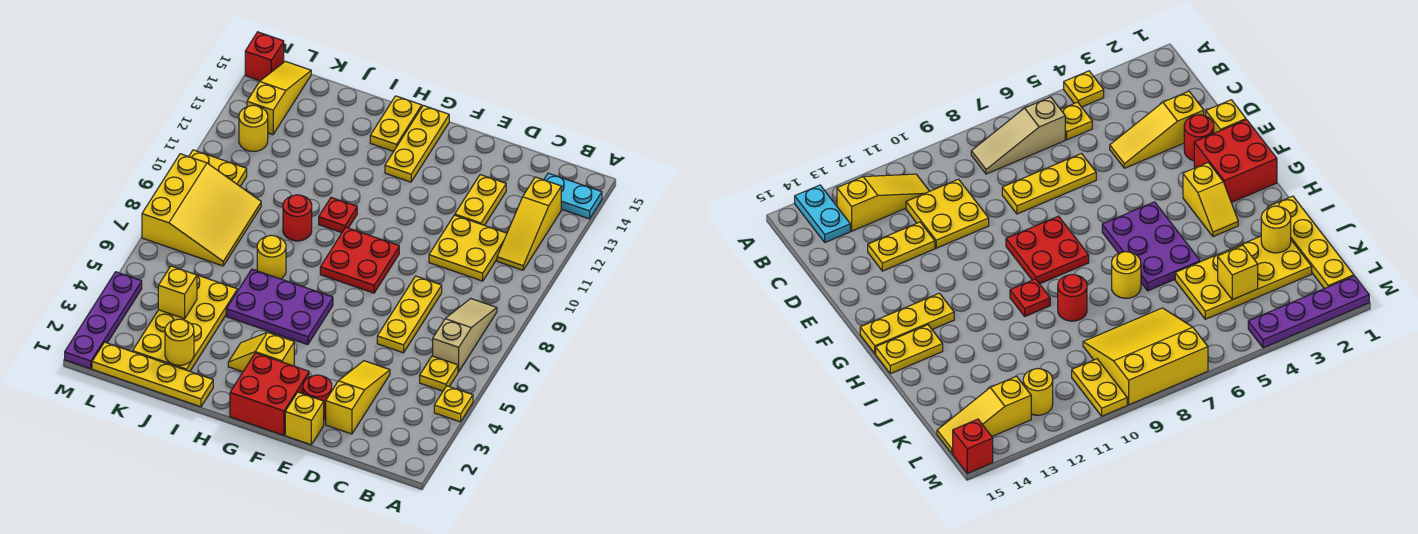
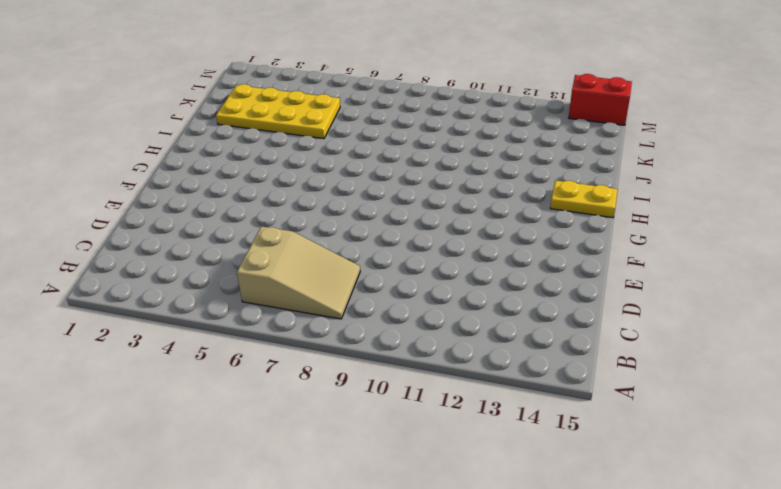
tan 2x3 slope [237,226,360,319] -> tan 1x3 slope [433,299,497,372]
red 1x2 brick [569,74,632,125] -> red 1x1 brick [245,32,284,81]
none -> yellow 1x1 plate [434,386,473,422]
none -> cyan 1x2 plate [544,173,602,219]
none -> yellow 1x1 plate [420,356,458,391]
none -> yellow 1x3 slope [497,177,561,270]

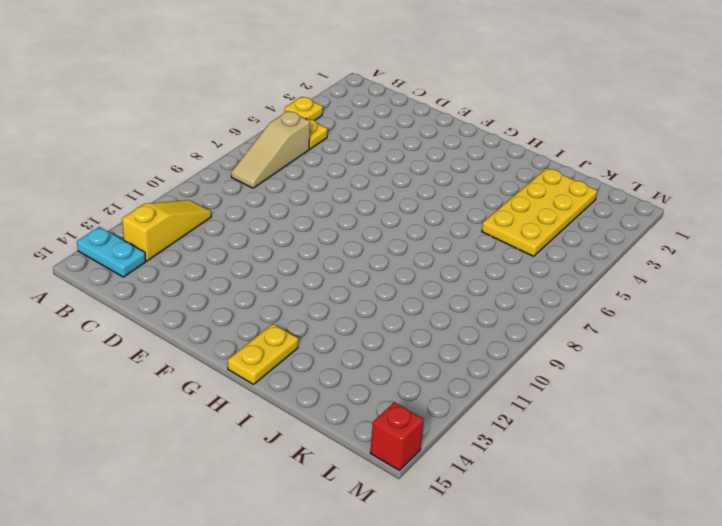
none -> yellow 2x2 plate [429,215,507,281]
none -> yellow 1x3 slope [326,361,390,434]
none -> yellow 1x3 plate [377,276,442,353]
none -> yellow 1x2 plate [455,175,506,225]

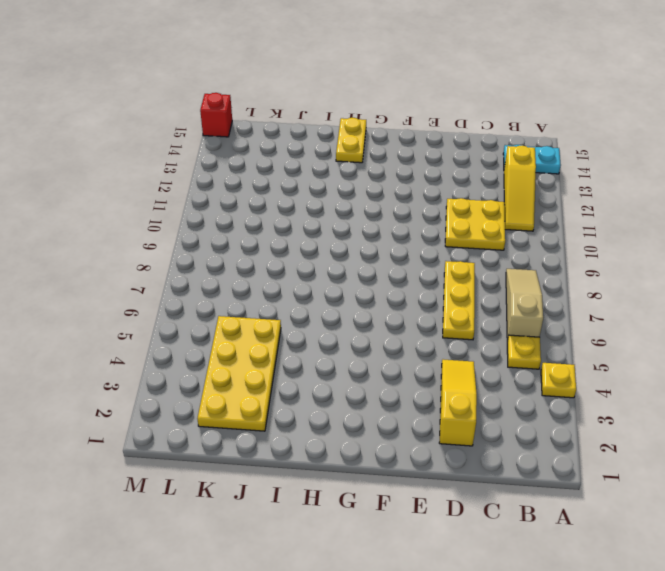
none -> yellow 1x2 plate [455,175,506,225]
none -> yellow 1x1 brick [285,392,324,445]
none -> red 1x1 round brick [303,375,332,420]
none -> red 2x2 brick [230,353,309,435]

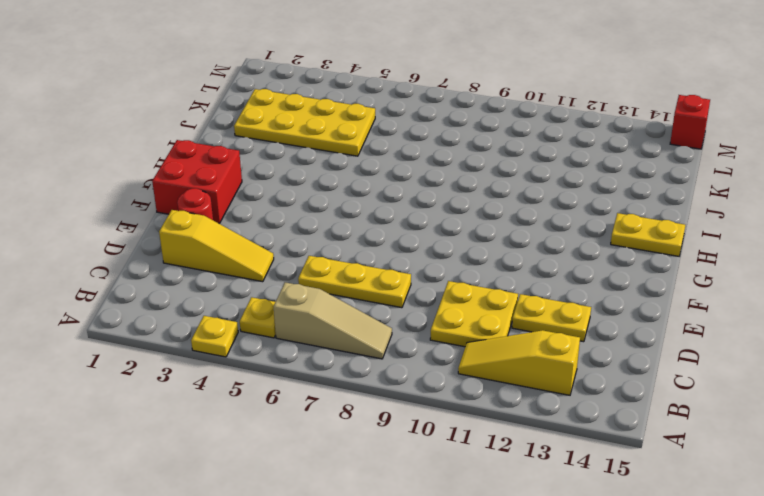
none -> cyan 1x2 plate [544,173,602,219]
none -> yellow 1x1 brick [285,392,324,445]
none -> red 2x2 plate [320,227,399,293]
none -> yellow 1x2 slope [228,332,294,372]

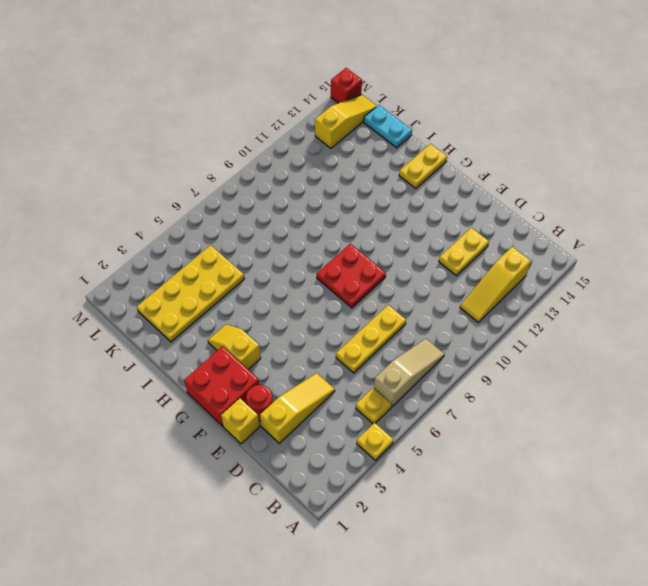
cyan 1x2 plate [364,105,412,148] -> cyan 1x2 plate moved to [544,173,602,219]
none -> yellow 2x2 plate [429,215,507,281]
none -> purple 2x3 plate [226,269,333,345]
none -> yellow 1x3 plate [385,105,449,182]
none -> red 1x1 plate [319,198,357,233]

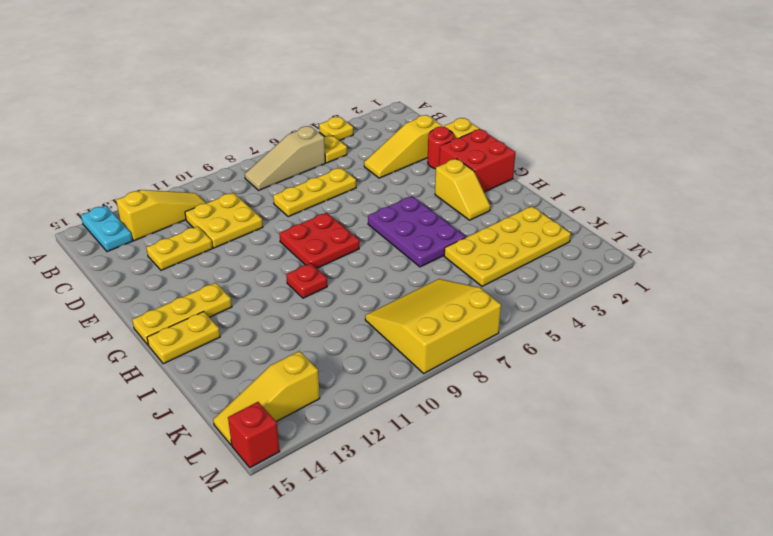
none -> yellow 1x4 plate [92,342,213,407]
none -> yellow 1x1 round brick [257,235,286,279]
none -> red 1x1 round brick [283,195,312,241]
none -> yellow 1x2 plate [189,150,247,186]

